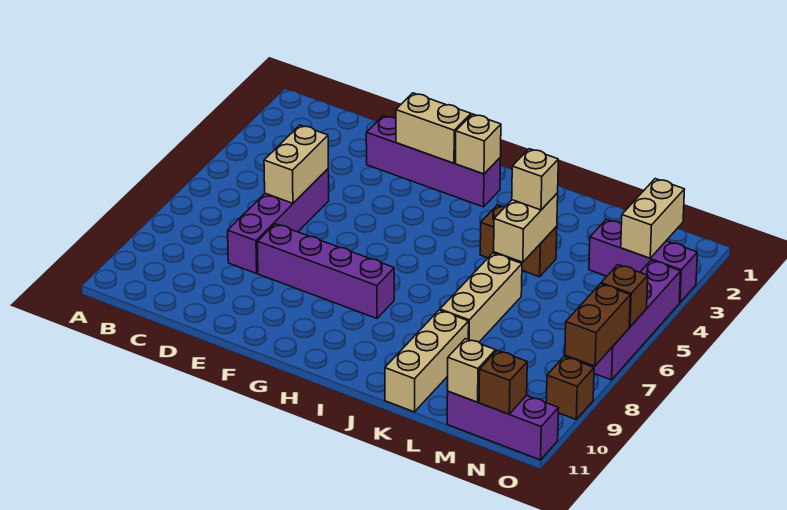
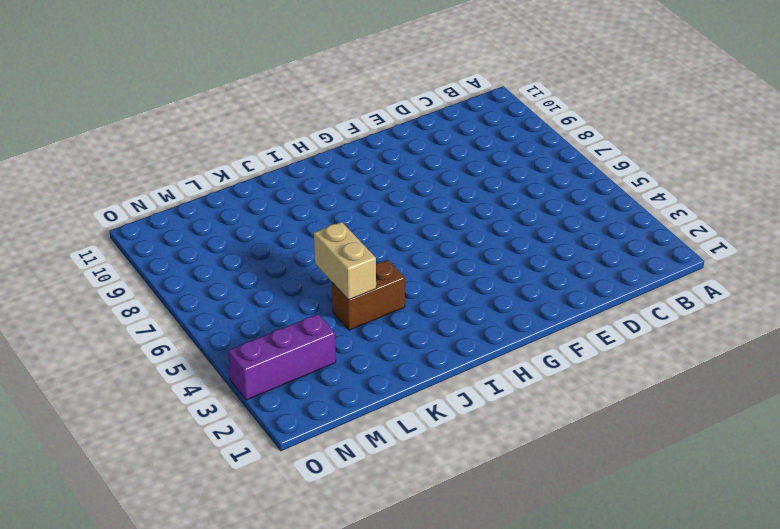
none -> purple 1x4 brick [228,169,329,273]
none -> purple 1x4 brick [366,116,500,207]
none -> purple 1x4 brick [257,224,394,318]

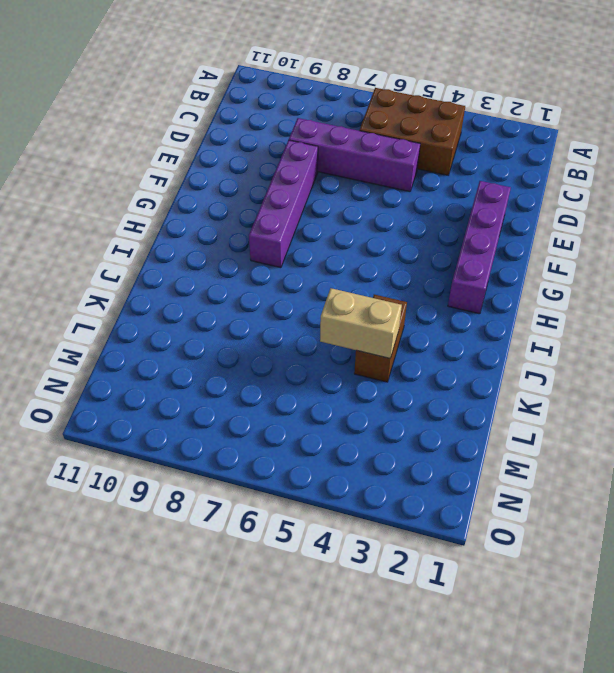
brown 2x3 brick [360,88,465,175] -> none
none -> tan 1x3 brick [440,253,522,342]
none -> tan 1x3 brick [385,310,469,412]
none -> purple 1x3 brick [589,219,697,303]

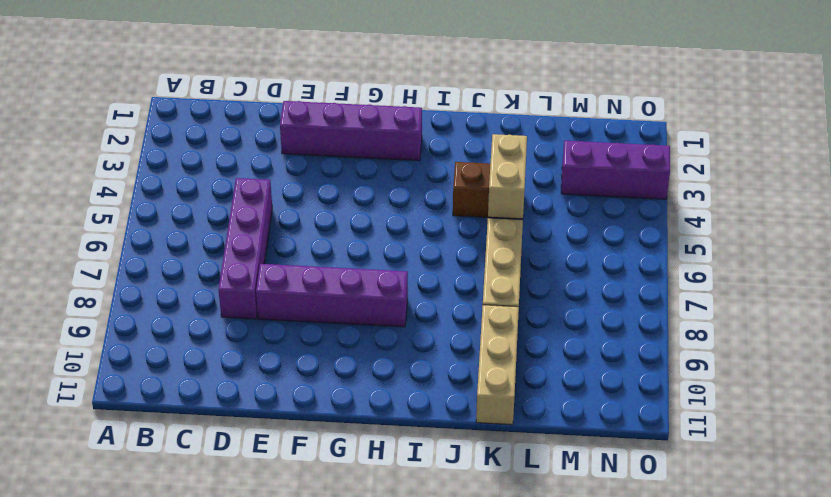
none -> purple 1x3 brick [447,391,558,460]
none -> purple 1x4 brick [582,260,681,380]
none -> brown 1x1 brick [546,357,594,419]

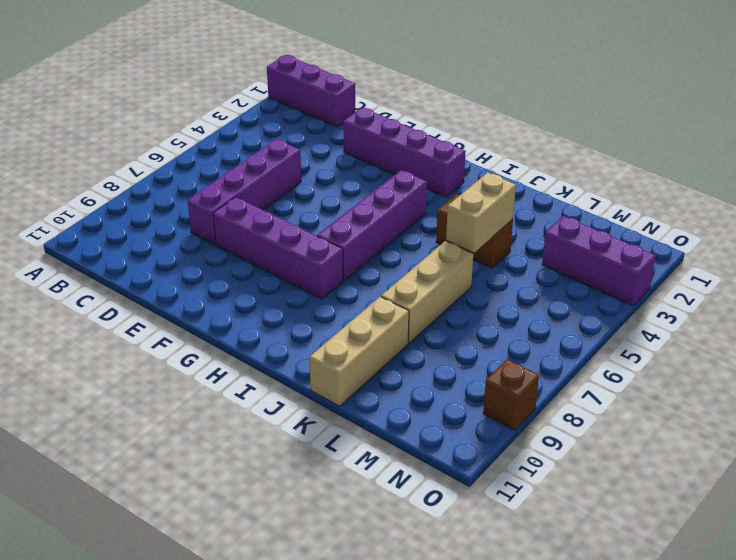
purple 1x3 brick [267,55,356,127] -> purple 1x3 brick moved to [447,391,558,460]
purple 1x4 brick [317,170,427,280] -> purple 1x4 brick moved to [582,260,681,380]
none -> tan 1x2 brick [264,125,328,203]
none -> tan 1x2 brick [396,93,471,163]
none -> tan 1x1 brick [455,114,501,174]

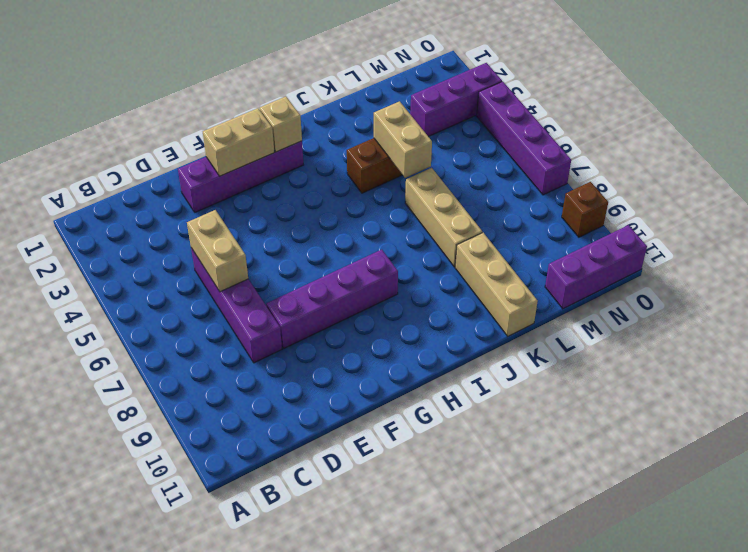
none -> tan 1x1 brick [448,339,496,402]
none -> tan 1x2 brick [621,179,685,258]
none -> brown 1x1 brick [479,350,527,414]

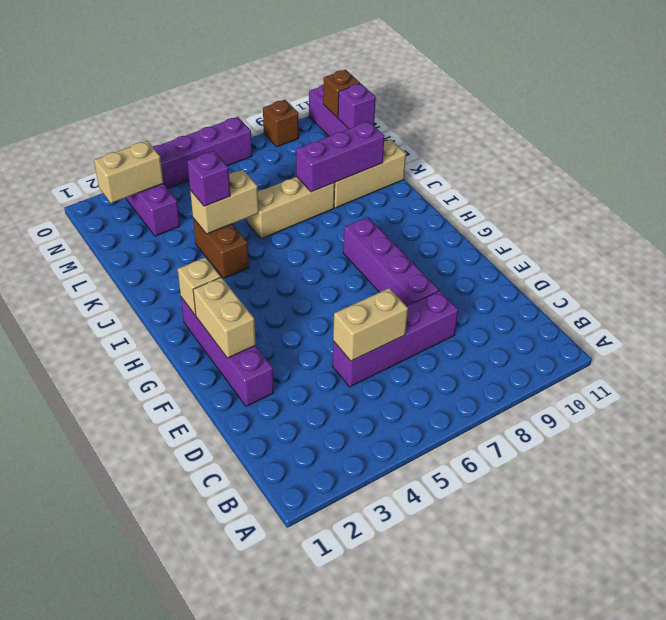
purple 1x1 brick [187,151,230,206] -> tan 1x1 brick [512,149,558,210]
purple 1x3 brick [296,121,384,192] -> none
purple 1x1 brick [338,83,376,129] -> tan 1x1 brick [448,339,496,402]
none -> brown 1x1 brick [601,265,648,327]
none -> brown 1x2 brick [565,284,630,366]

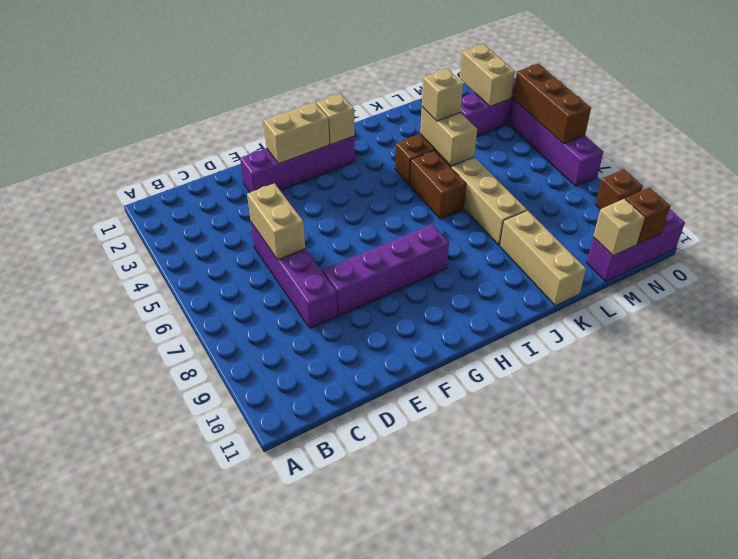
brown 1x2 brick [410,151,466,219] -> brown 1x2 brick moved to [565,284,630,366]
brown 1x3 brick [513,64,591,144] -> brown 1x1 brick [601,265,648,327]

